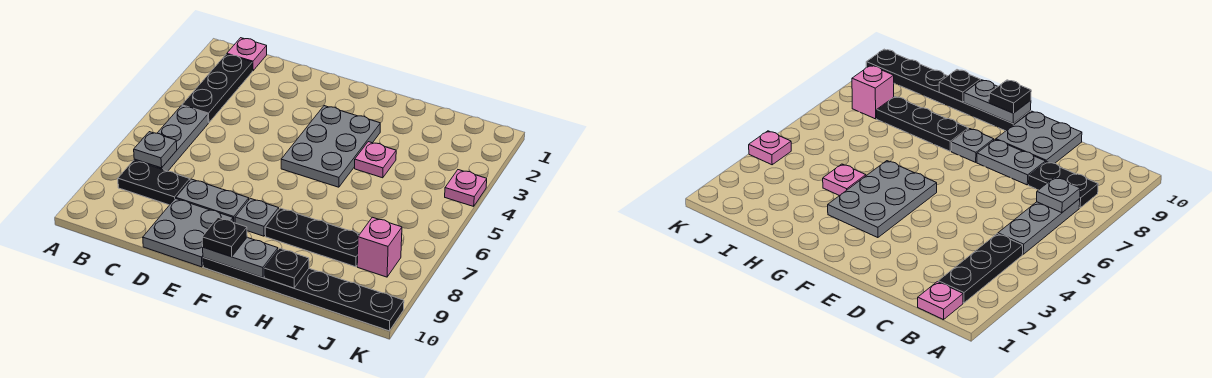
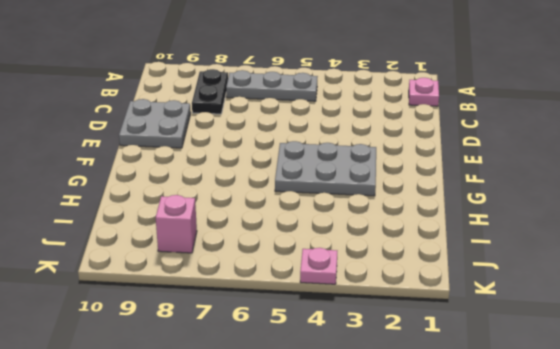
none -> black 1x3 plate [182,54,252,123]
none -> grey 1x2 plate [176,179,249,223]
none -> grey 1x1 plate [235,198,279,236]

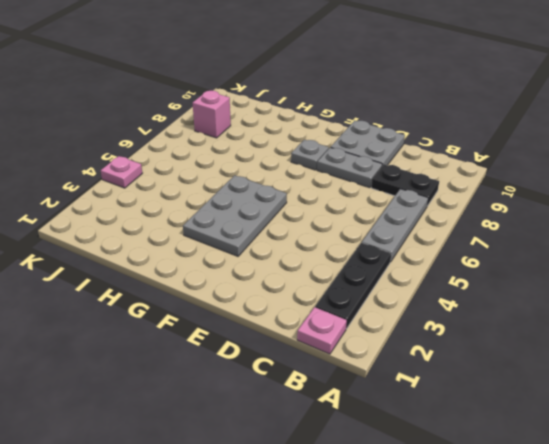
none -> black 1x6 plate [203,258,404,331]
none -> black 1x3 plate [265,208,360,267]
none -> pink 1x1 plate [355,142,396,178]

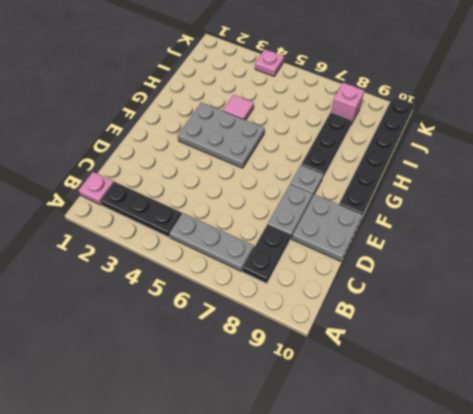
pink 1x1 tile [223,95,254,120] -> pink 1x1 plate [355,142,396,178]
none -> grey 1x1 plate [134,132,177,168]
none -> grey 1x2 plate [203,238,278,278]
none -> black 1x1 plate [264,248,309,288]

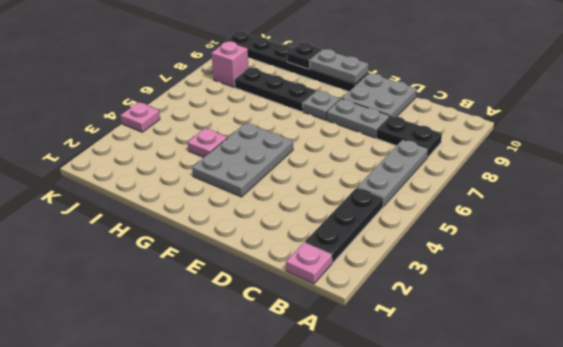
none -> grey 1x1 plate [134,132,177,168]
none -> black 1x1 plate [202,218,247,257]

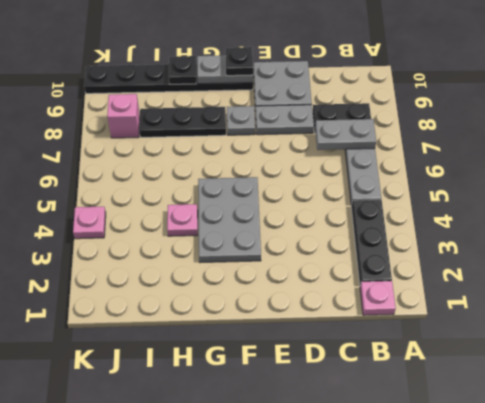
grey 1x2 plate [315,119,376,150] -> grey 1x1 plate [134,132,177,168]

